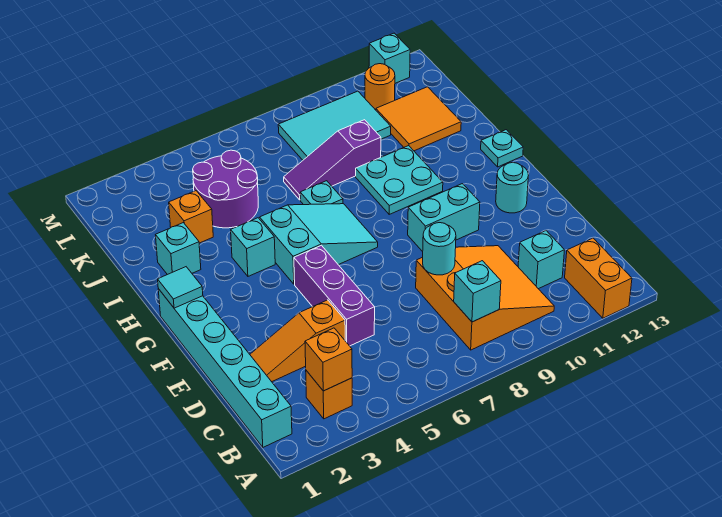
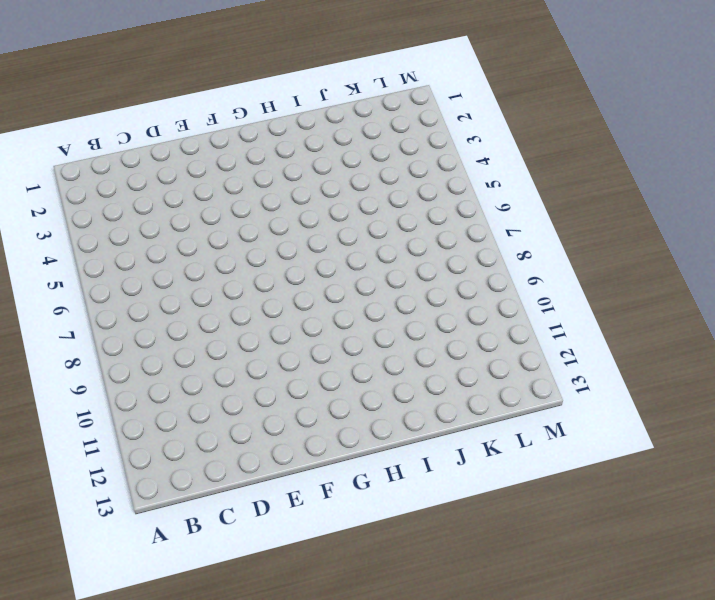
none -> orange 1x2 brick [565,238,632,318]
none -> cyan 1x6 brick [158,289,292,447]
none -> orange 1x1 brick [306,371,352,419]

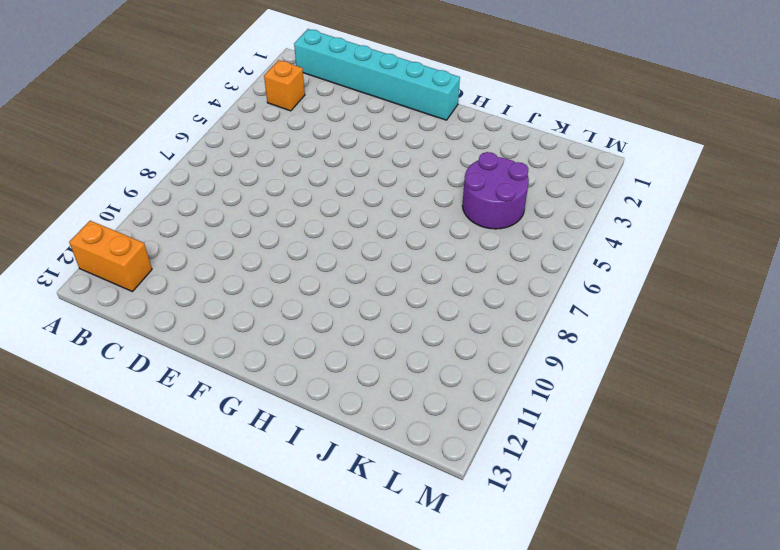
none -> orange 3x3 slope [416,246,554,350]
none -> cyan 1x1 brick [518,231,565,289]
none -> orange 1x3 slope [250,300,345,382]

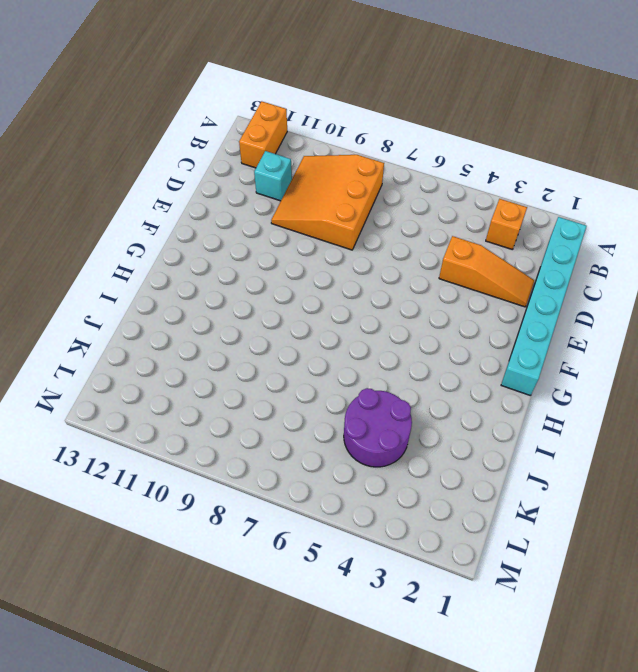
none -> purple 1x3 brick [294,245,375,346]
none -> cyan 1x2 brick [408,184,480,252]
none -> cyan 1x1 round brick [496,162,528,213]

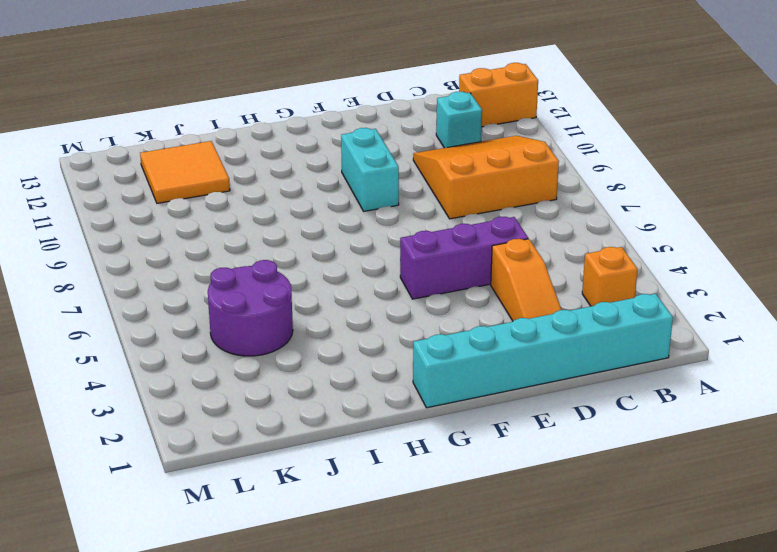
none -> cyan 1x1 round brick [496,162,528,213]
none -> cyan 2x3 slope [260,204,378,284]
none -> cyan 1x1 brick [231,218,275,276]

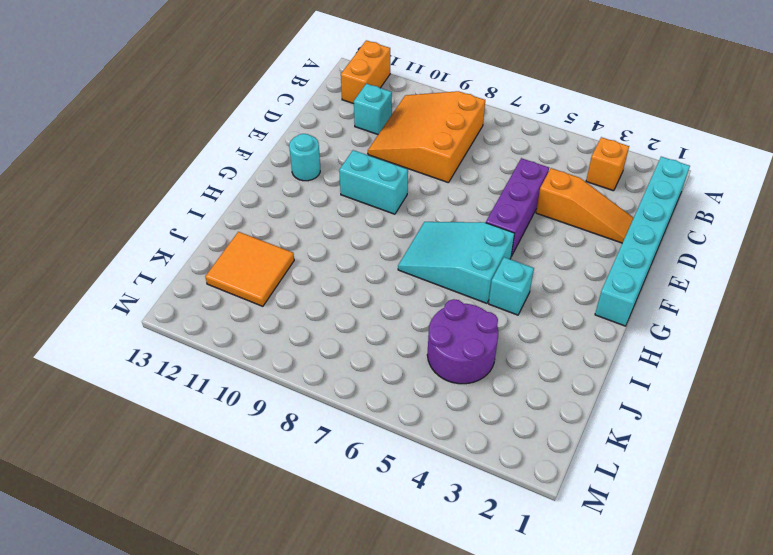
none -> cyan 2x2 plate [356,146,443,214]
none -> cyan 1x1 plate [481,130,523,167]
none -> cyan 1x1 brick [156,223,201,275]

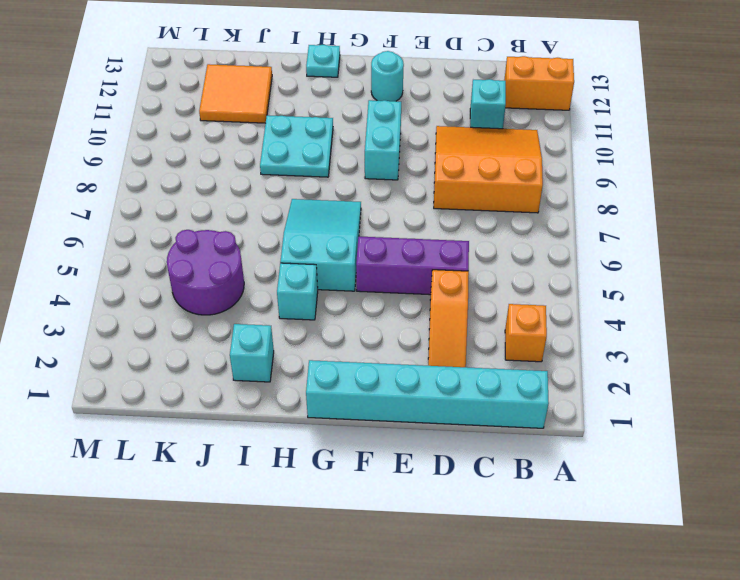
none -> cyan 1x1 plate [300,181,343,205]
none -> orange 1x1 brick [169,191,213,243]
none -> purple 1x3 slope [284,120,381,200]

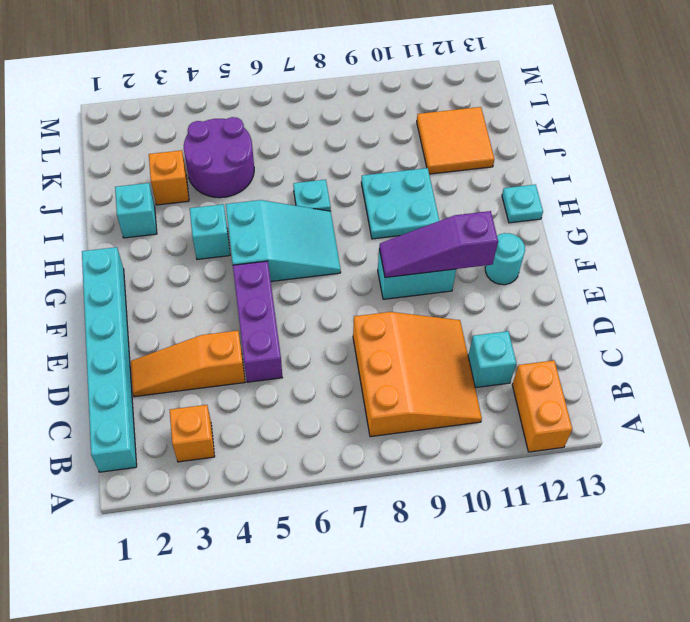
purple 1x3 slope [379,211,498,278] -> purple 1x3 slope moved to [284,120,381,200]
none -> cyan 2x3 tile [278,91,391,160]
none -> orange 1x1 round brick [365,64,395,110]
none -> cyan 1x1 brick [369,33,410,83]

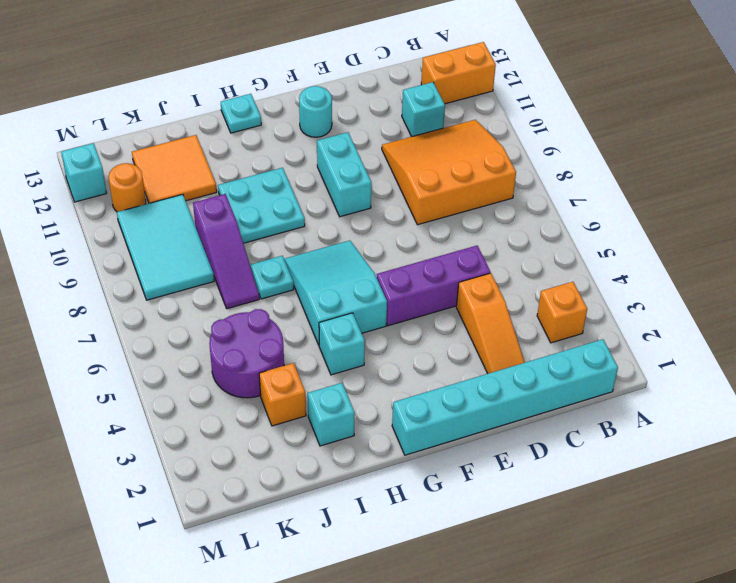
none -> orange 1x1 brick [305,328,352,391]
none -> cyan 1x1 brick [454,261,501,322]
none -> cyan 1x1 round brick [423,223,456,275]

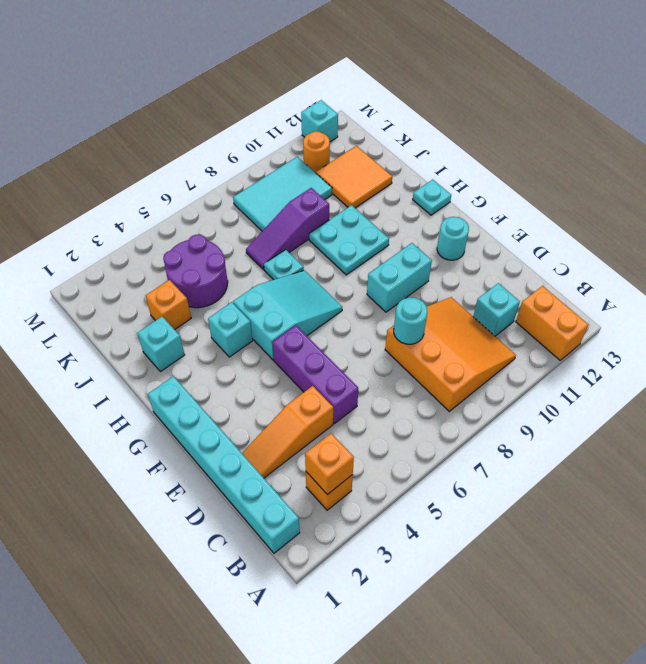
none -> cyan 1x1 brick [454,261,501,322]
none -> cyan 1x1 tile [158,267,203,308]

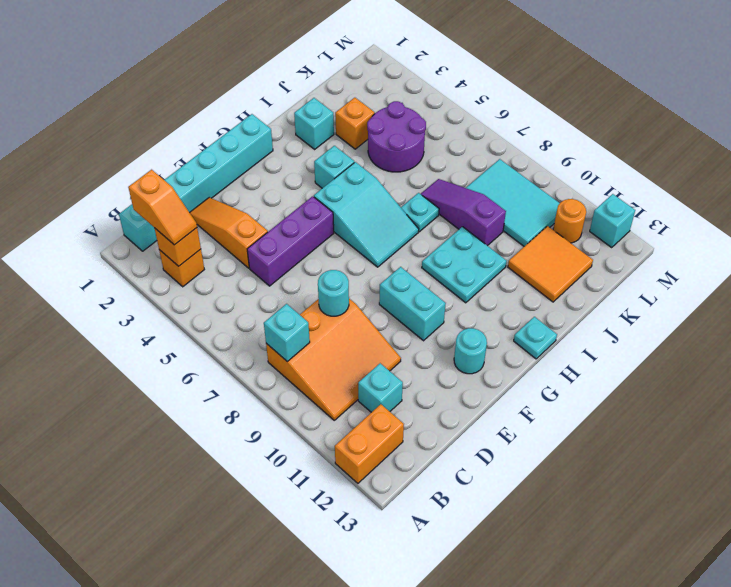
orange 1x2 slope [128,170,197,245] -> none
none -> cyan 1x1 tile [158,267,203,308]

